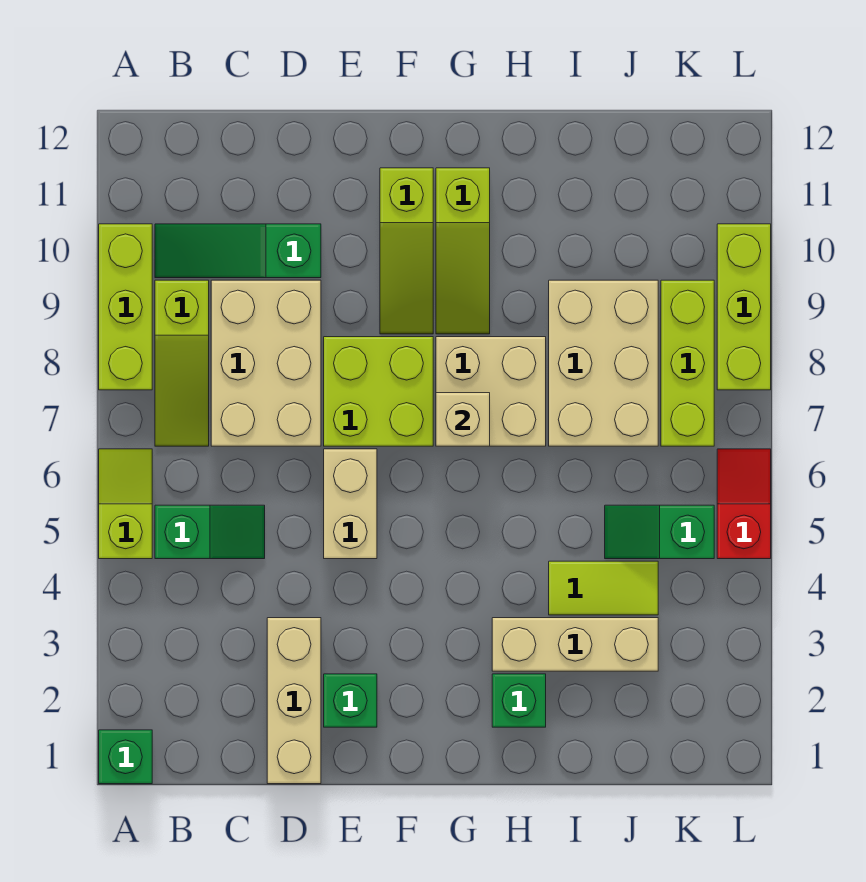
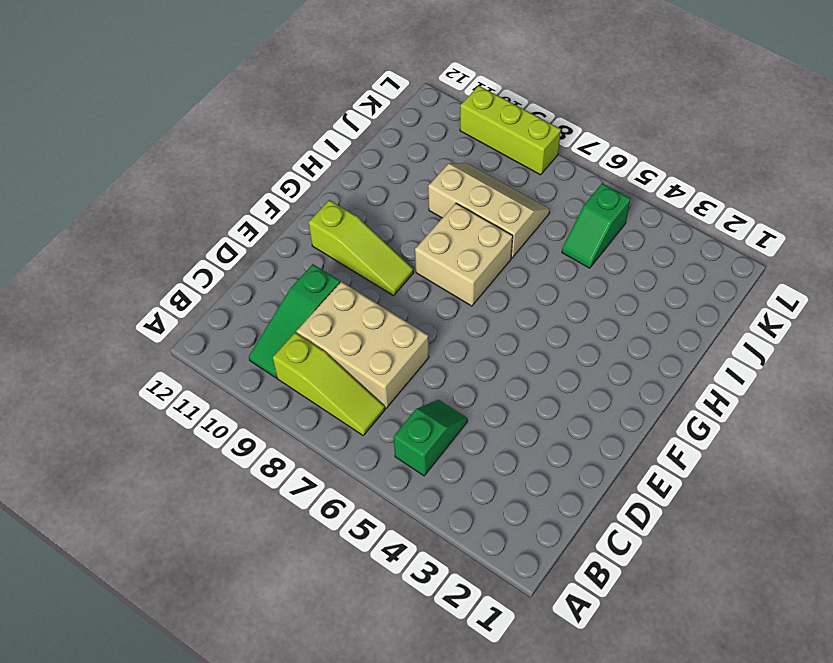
tan 2x3 slope [428,163,550,258] -> tan 2x3 brick [549,280,658,446]
none -> green 1x1 brick [99,730,152,784]
none -> lime 1x2 slope [99,449,152,559]
none -> lime 1x3 brick [99,224,152,390]

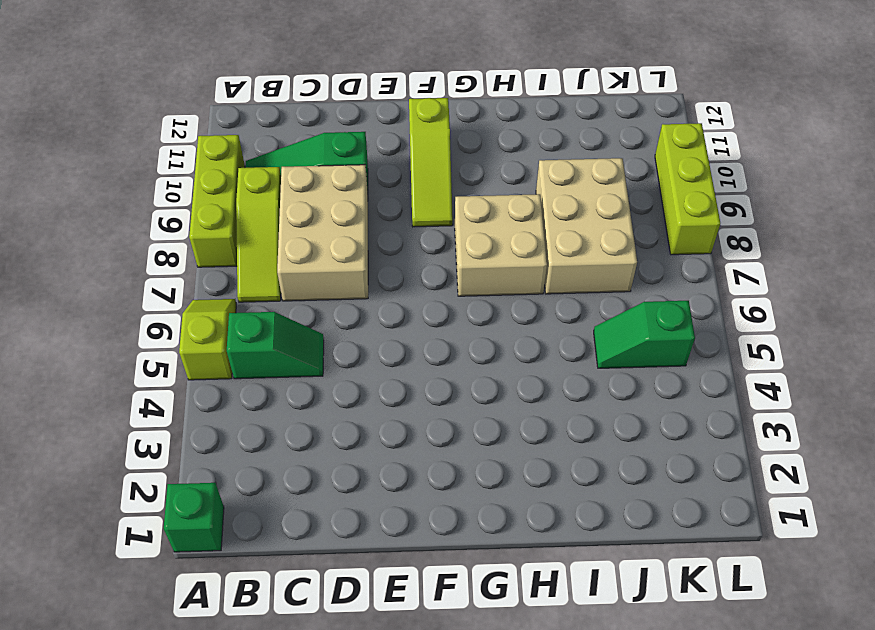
none -> tan 1x3 brick [267,618,321,784]
none -> green 1x1 brick [324,674,377,727]
none -> tan 1x2 brick [324,449,377,559]

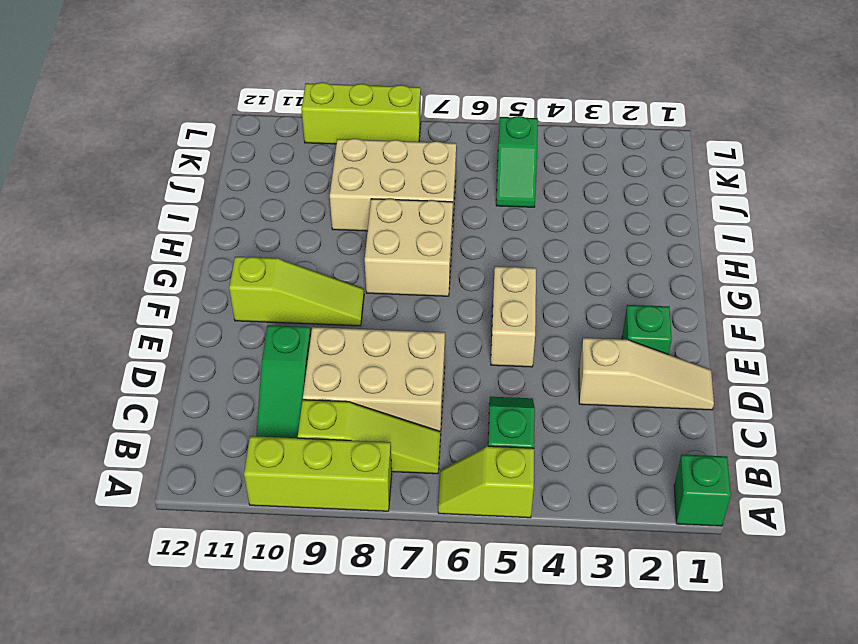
tan 1x3 slope [579,338,714,410] -> tan 1x3 brick [267,618,321,784]
tan 1x2 brick [491,266,536,367] -> tan 1x2 brick turned to [324,449,377,559]
none -> lime 2x2 brick [324,337,433,446]
none -> lime 1x3 slope [436,168,490,334]
none -> green 1x1 brick [492,674,546,727]

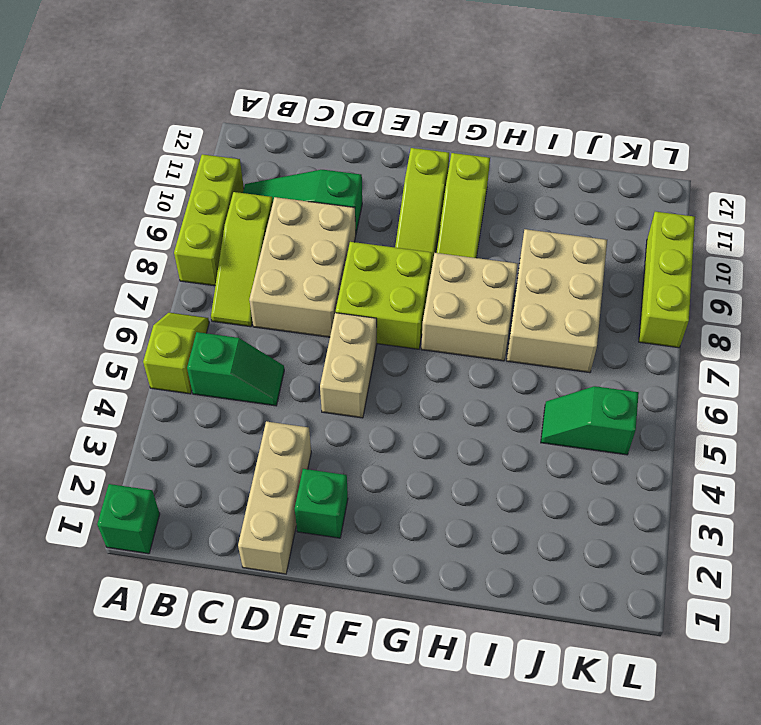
none -> green 1x1 brick [492,674,546,727]
none -> tan 1x3 brick [492,618,658,671]
none -> lime 1x2 tile [549,561,658,615]

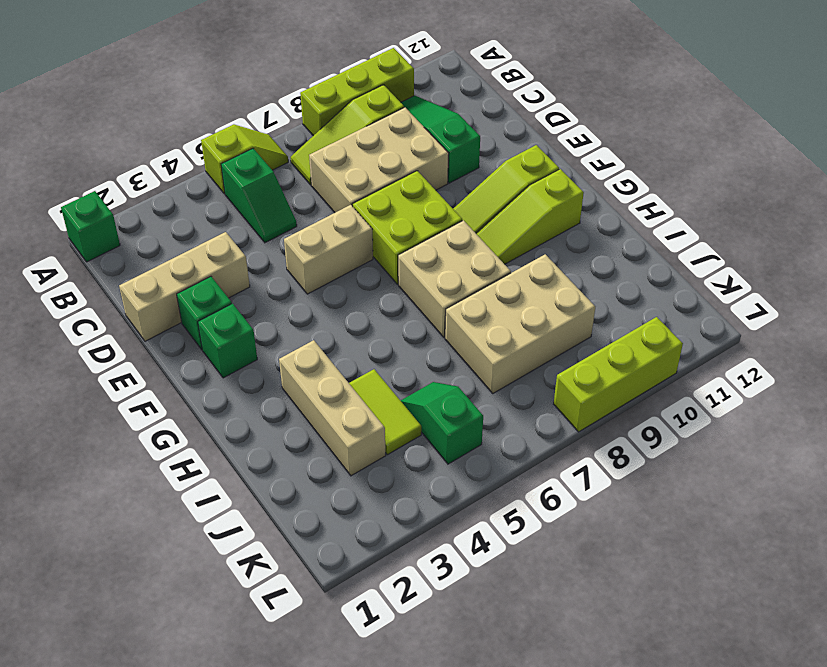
green 1x1 brick [198,304,257,378] -> green 1x1 brick moved to [492,674,546,727]
none -> lime 1x3 brick [661,280,714,446]
none -> red 1x2 slope [717,449,771,559]
none -> tan 1x1 brick [436,393,490,446]

